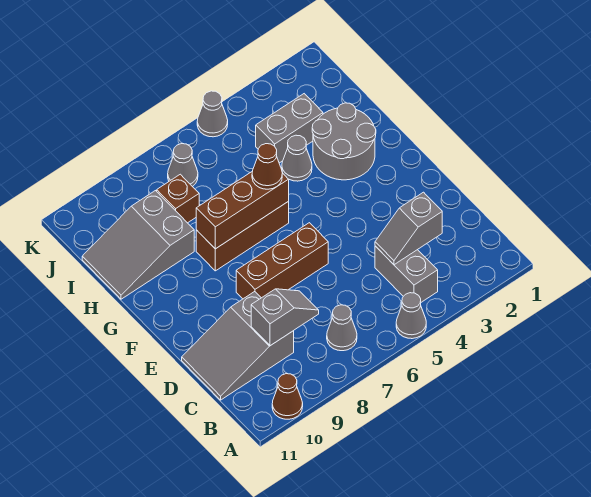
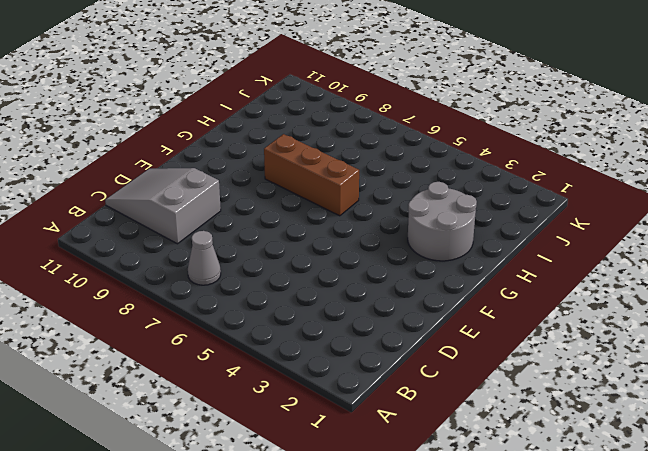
none -> grey 1x1 cone [396,293,426,339]
none -> brown 1x1 cone [272,374,303,419]
none -> grey 1x2 brick [375,246,438,302]

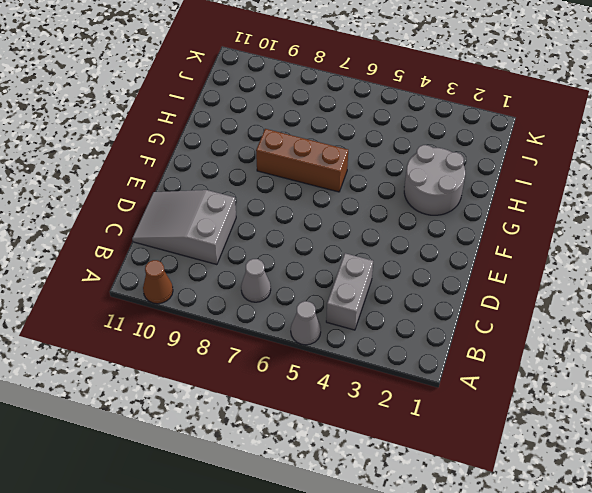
none -> brown 1x3 brick [236,223,328,299]
none -> grey 1x1 cone [282,135,312,181]
none -> grey 2x3 slope [82,191,194,299]

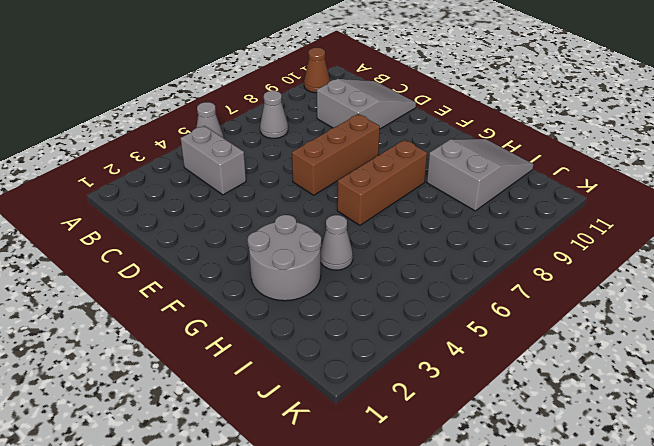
none -> grey 1x2 brick [256,94,323,163]
none -> brown 1x1 brick [157,174,199,223]
none -> grey 1x1 cone [168,144,198,187]

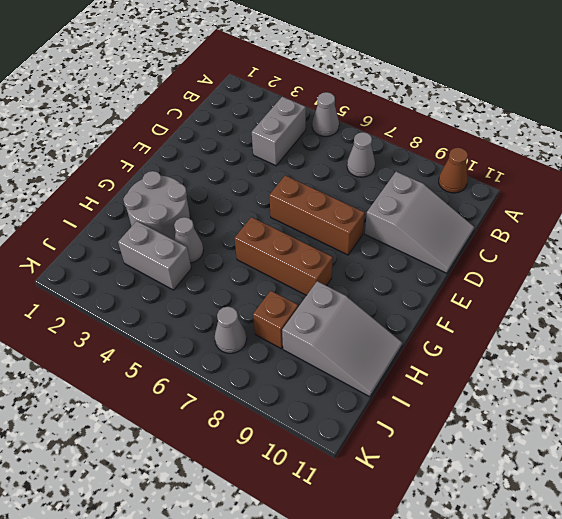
none -> grey 1x1 cone [197,91,228,137]
none -> grey 1x2 slope [375,192,442,265]
none -> grey 1x2 slope [251,289,319,346]

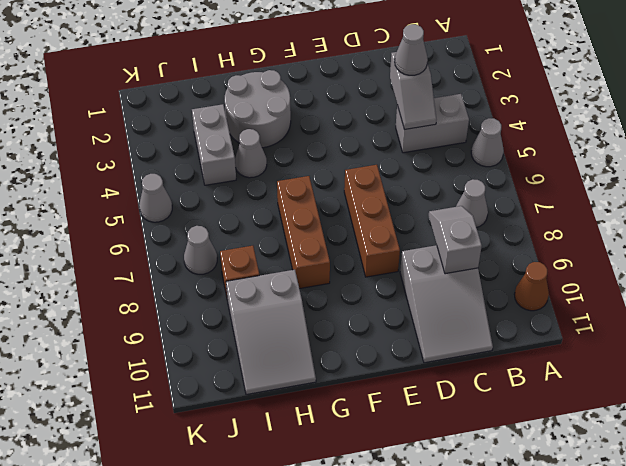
grey 1x1 cone [395,24,428,75] -> none
none -> brown 1x3 brick [196,172,289,249]
none -> brown 1x1 cone [252,144,282,189]

